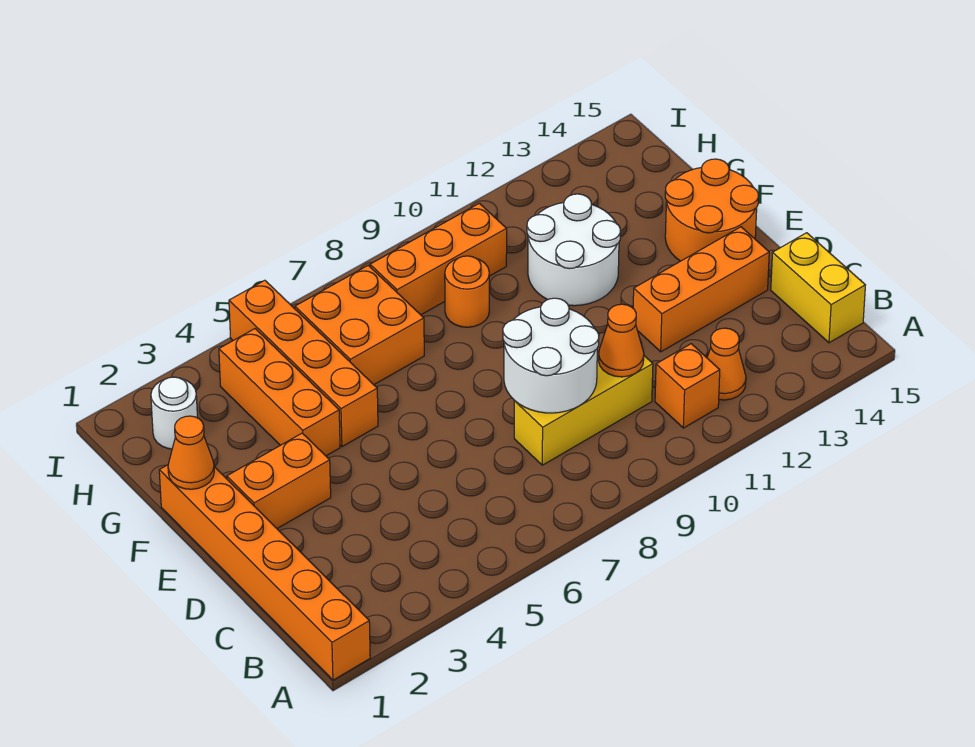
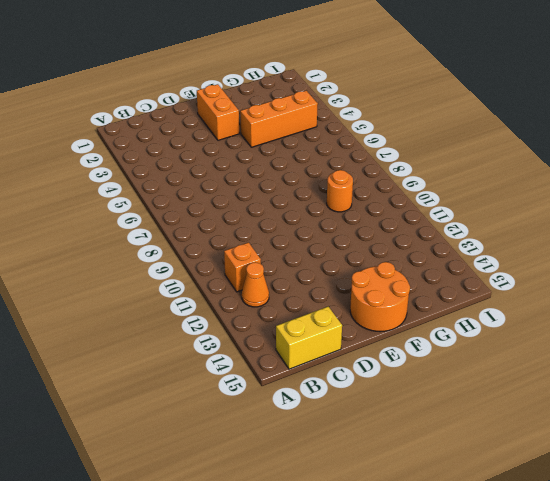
none -> orange 1x6 brick [159,465,370,680]
none -> yellow 1x3 brick [514,352,653,465]
none -> orange 1x3 brick [633,227,769,352]

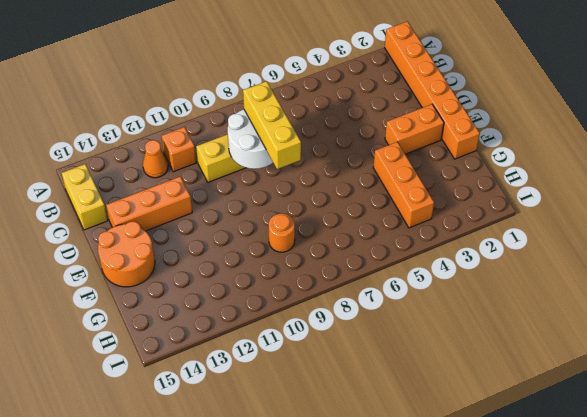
yellow 1x3 brick [243,81,301,169] -> none
none -> orange 1x4 brick [229,280,378,447]
none -> white 2x2 round brick [527,194,620,306]
none -> orange 2x2 brick [295,265,424,385]

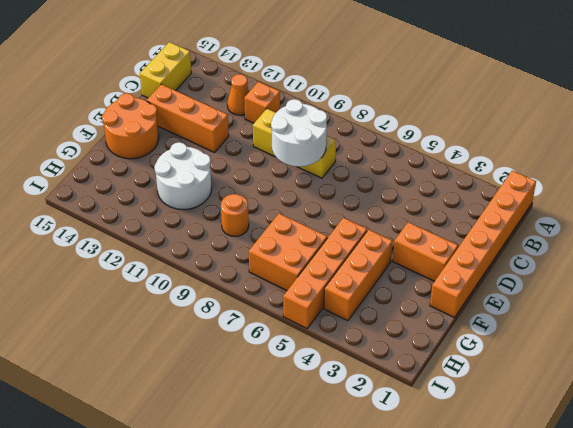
none -> white 1x1 round brick [151,377,197,449]
none -> orange 1x3 brick [370,203,507,315]
none -> orange 1x1 cone [599,304,644,377]

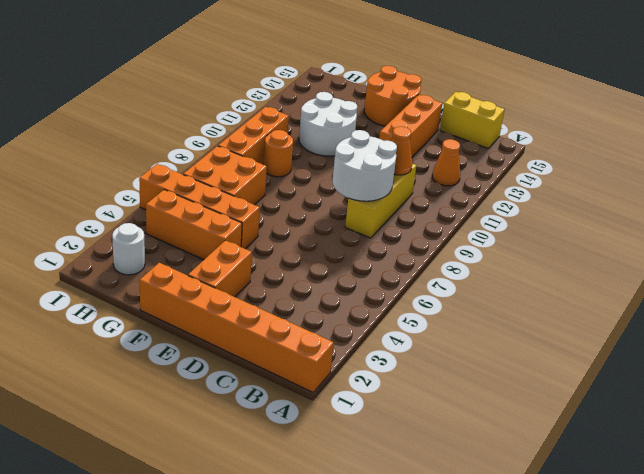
none -> orange 1x1 brick [655,344,720,428]
none -> orange 1x1 cone [168,416,214,489]

